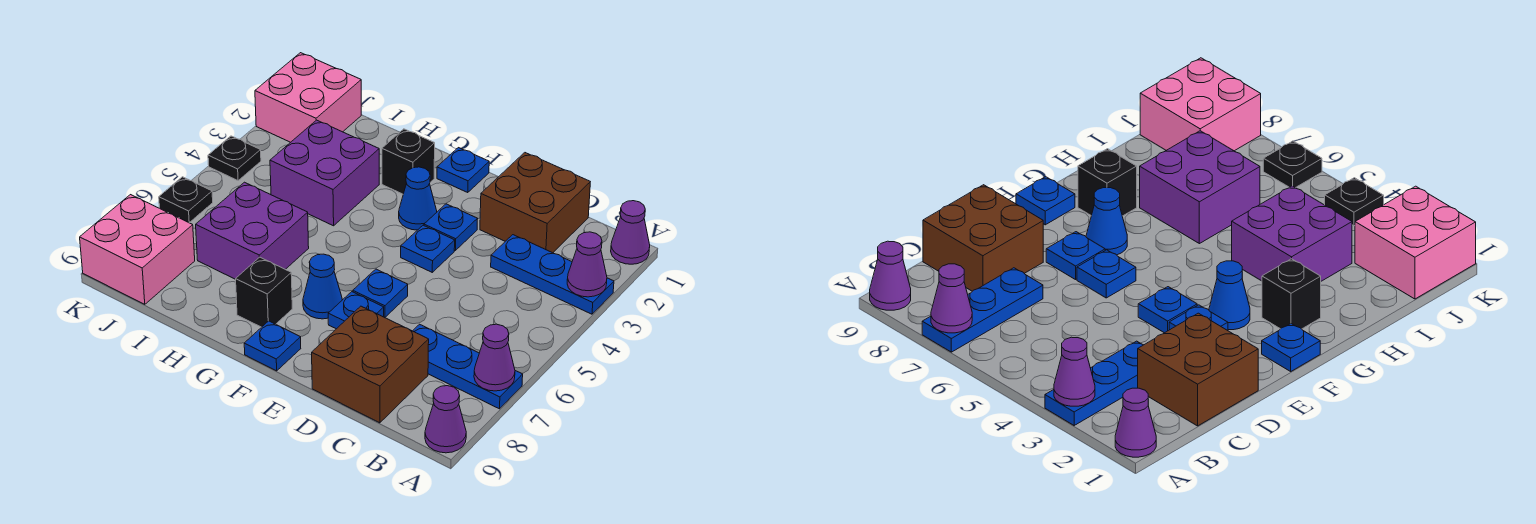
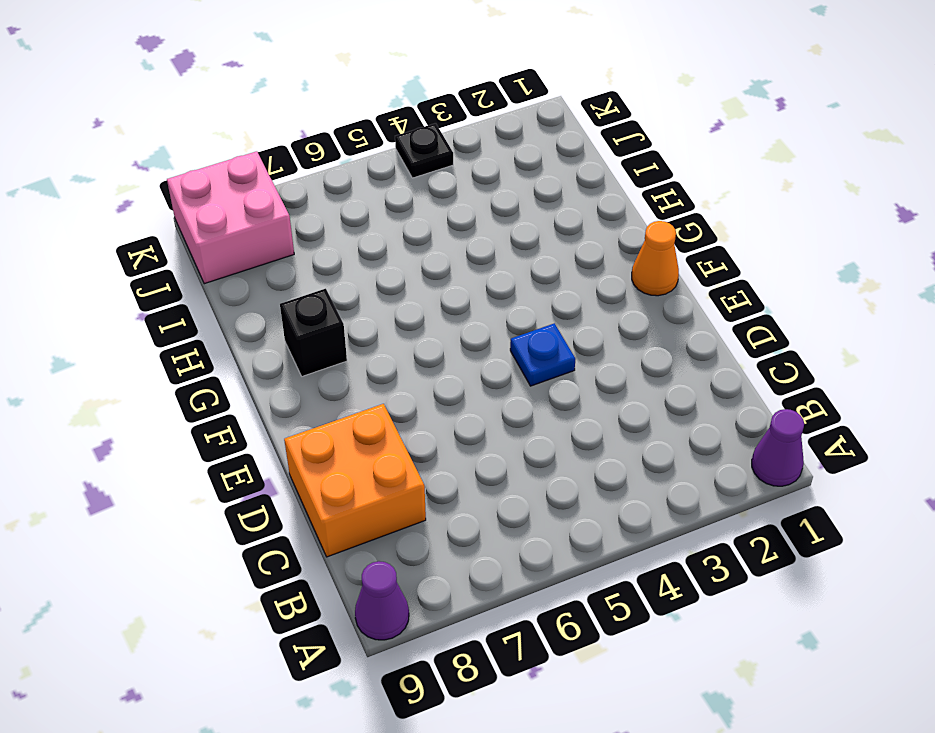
orange 2x2 brick [284,404,426,557] -> brown 2x2 brick [312,306,429,423]
orange 1x1 cone [632,221,679,296] -> blue 1x1 plate [437,148,489,192]
none -> blue 1x3 plate [491,235,614,314]
none -> blue 1x3 plate [413,324,523,409]
none -> brown 2x2 brick [480,153,590,253]

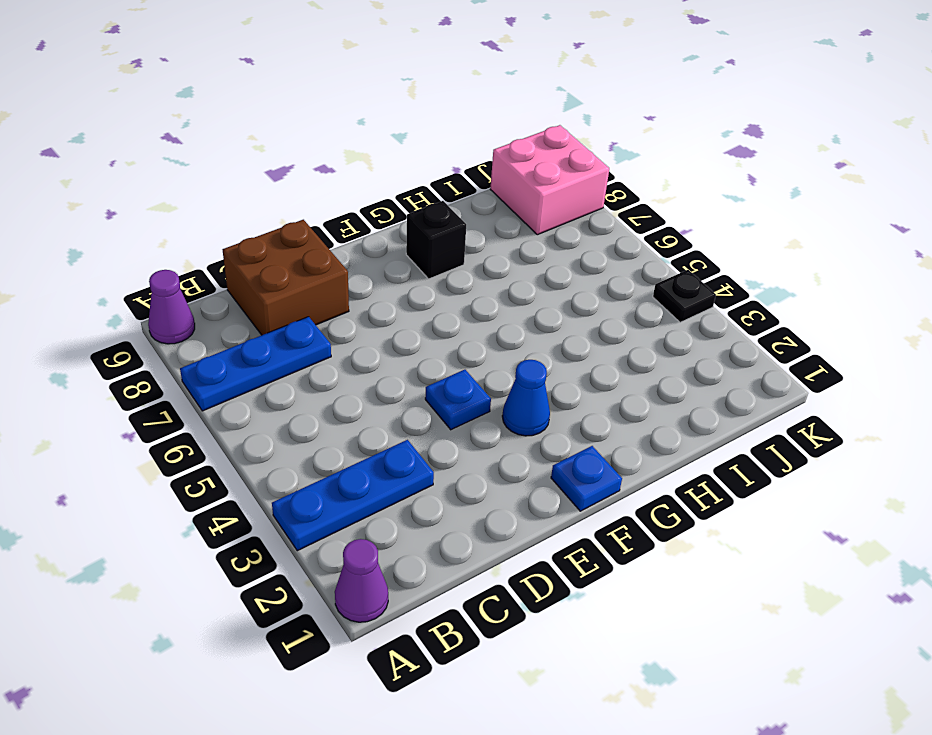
none -> brown 2x2 brick [480,153,590,253]
none -> blue 1x1 plate [424,204,477,251]
none -> blue 1x1 plate [353,269,408,318]

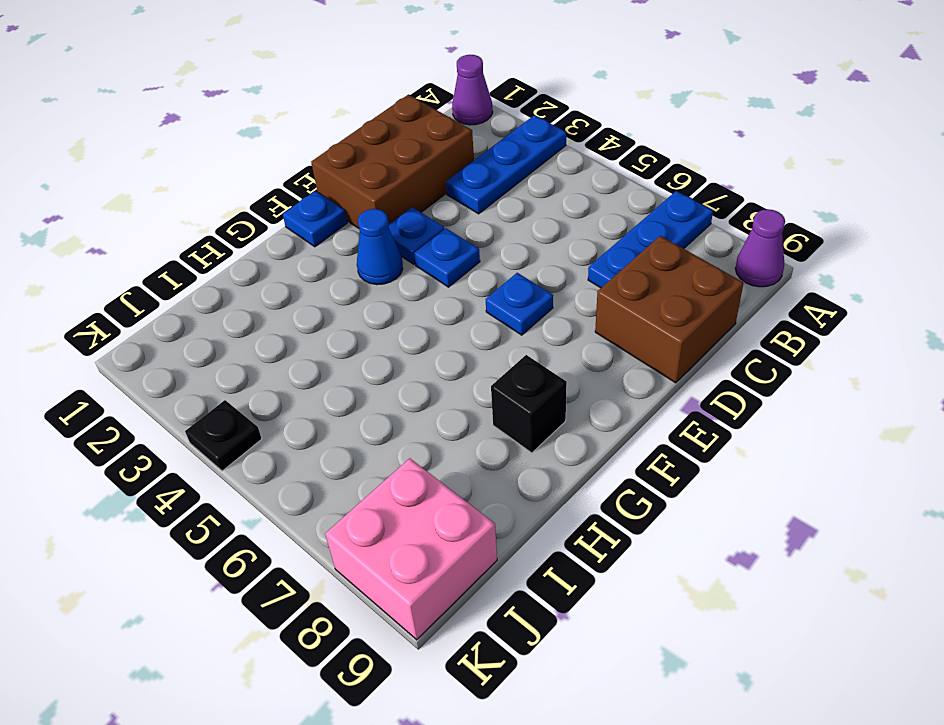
brown 2x3 brick [311,95,474,228] -> brown 2x2 brick [480,153,590,253]
none -> blue 1x1 plate [328,292,384,329]
none -> blue 1x1 cone [303,254,342,319]
none -> blue 1x1 plate [244,321,301,371]

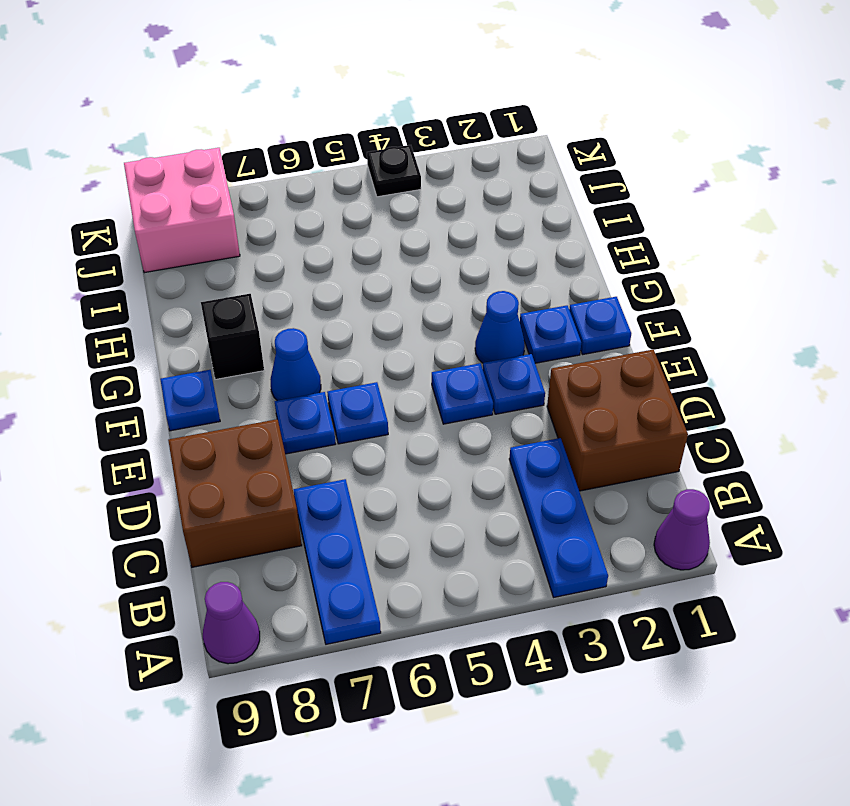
blue 1x1 plate [520,306,581,363] -> none
none -> black 1x1 brick [382,129,435,194]
none -> purple 2x2 brick [270,120,379,226]
none -> purple 2x2 brick [196,182,309,279]

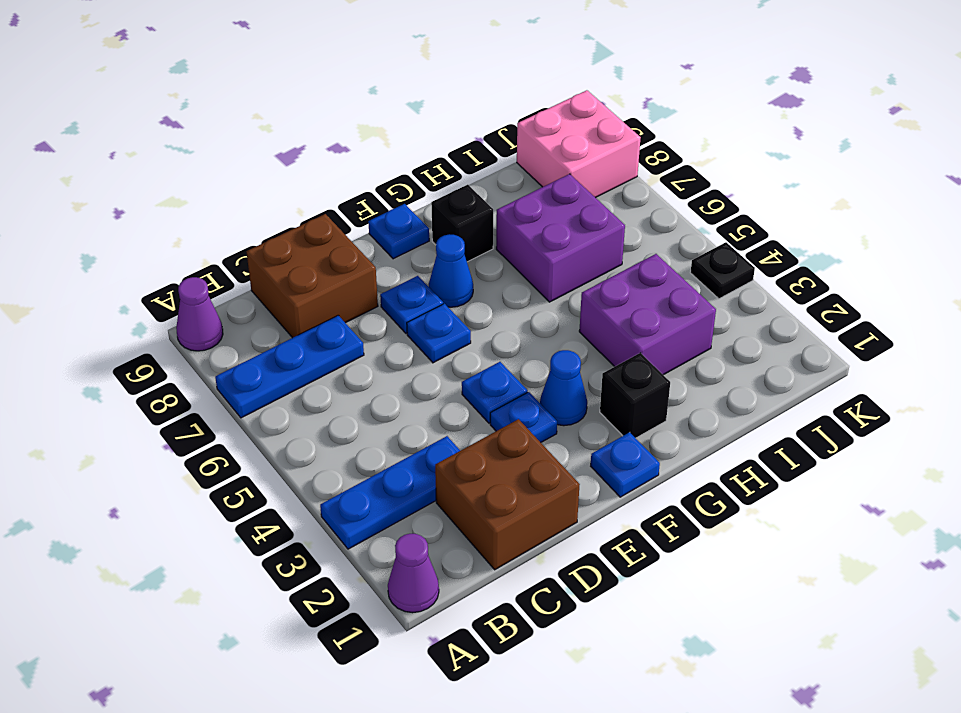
none -> pink 2x2 brick [255,53,361,142]
none -> black 1x1 plate [159,177,213,223]
none -> purple 1x1 cone [567,232,607,297]

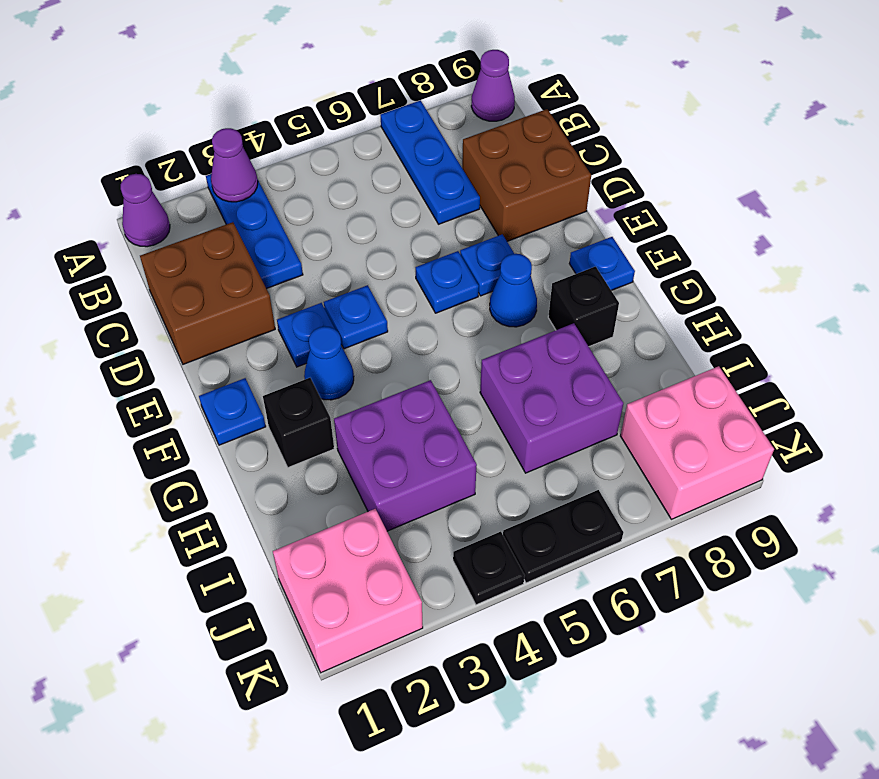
black 1x2 plate [503,490,623,583] -> black 1x1 plate [159,177,213,223]
none -> purple 1x1 cone [474,324,515,391]

